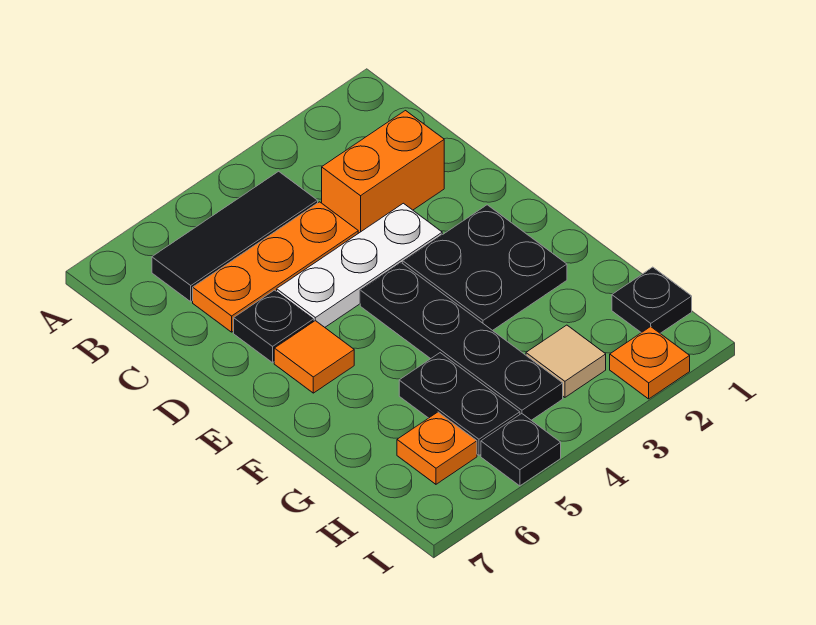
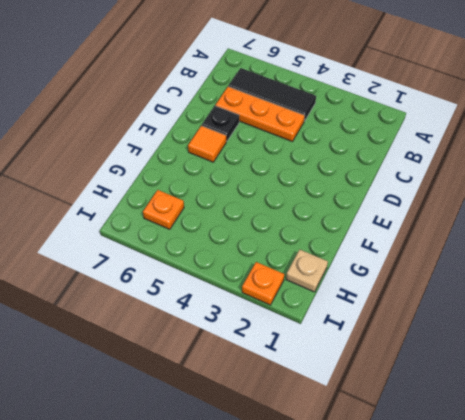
tan 1x1 plate [286,250,328,292] -> black 1x1 plate [612,267,692,333]
none -> orange 1x2 brick [322,111,444,233]
none -> white 1x3 plate [277,203,442,327]
none -> black 2x2 plate [403,205,567,331]

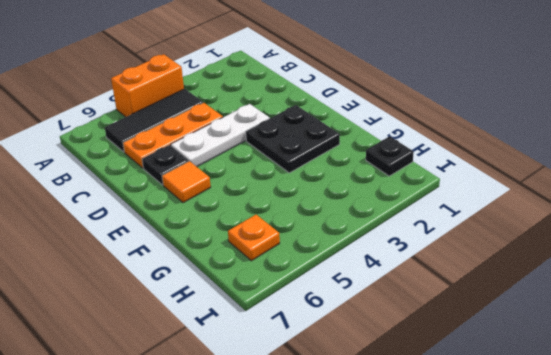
orange 1x2 brick [111,54,184,117] -> orange 1x2 brick moved to [322,111,444,233]
none -> black 1x4 plate [360,263,563,420]
none -> black 1x2 plate [399,353,520,455]
none -> tan 1x1 tile [526,325,606,397]

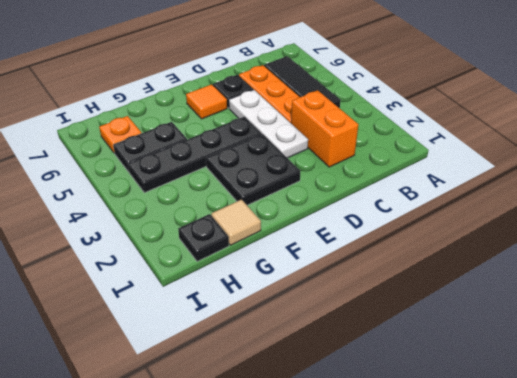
tan 1x1 tile [211,200,261,245] -> tan 1x1 tile moved to [526,325,606,397]
none -> orange 1x1 plate [610,327,690,399]
none -> black 1x1 plate [481,414,561,486]

